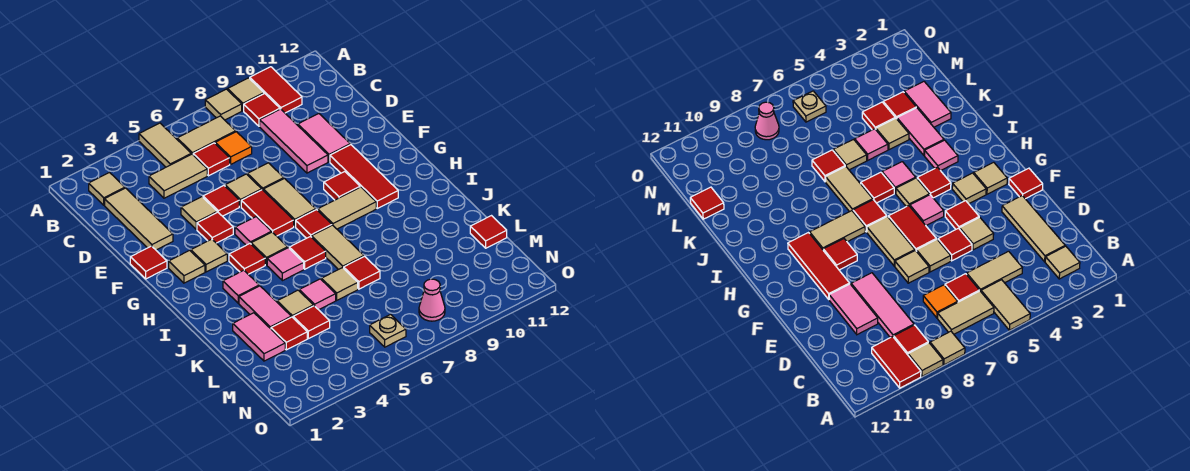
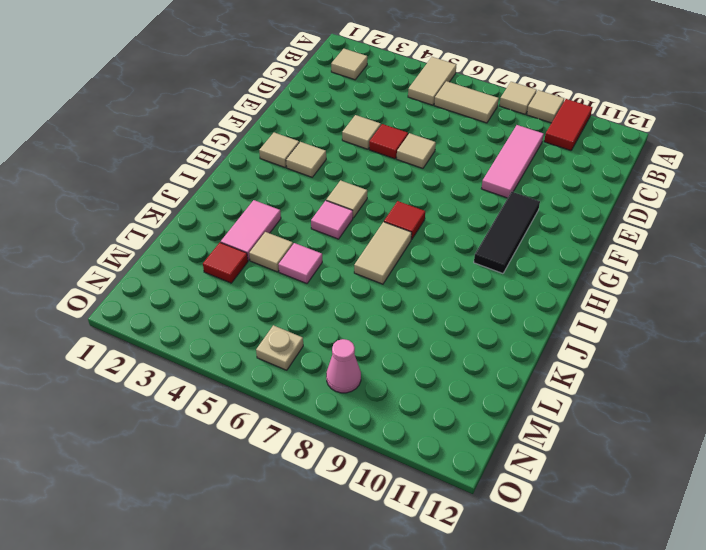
black 1x3 tile [474,192,540,273] -> red 1x3 tile [330,145,398,208]
none -> red 1x1 tile [244,94,280,126]
none -> tan 1x3 tile [105,188,173,250]
none -> tan 1x2 tile [149,154,207,198]
none -> red 1x1 tile [193,143,230,176]

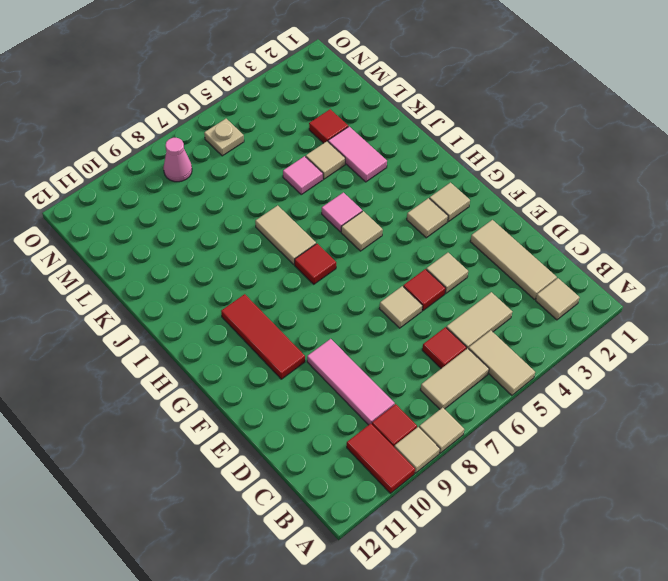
none -> orange 1x1 tile [215,132,252,164]
none -> pink 1x2 tile [298,114,350,162]
none -> tan 1x1 tile [247,163,284,190]
none -> red 1x1 tile [130,246,167,279]

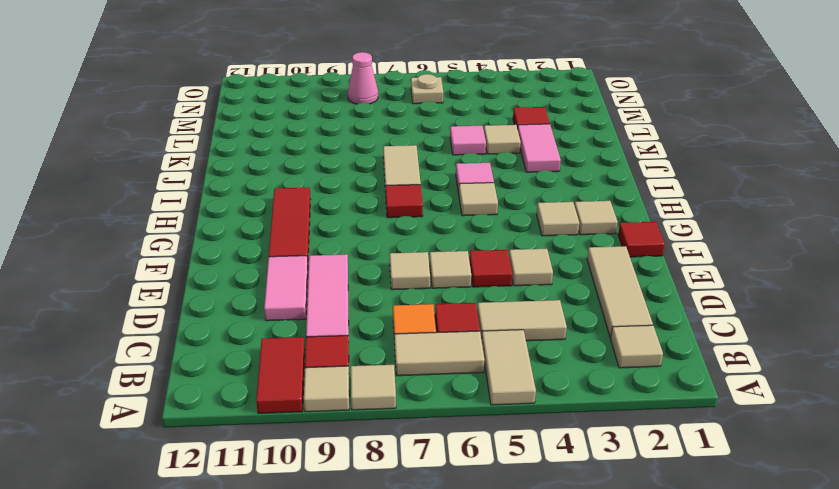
none -> red 1x1 tile [197,212,233,243]
none -> red 1x2 tile [241,190,294,236]
none -> tan 1x2 tile [263,178,316,227]
none -> pink 1x1 tile [235,217,272,245]

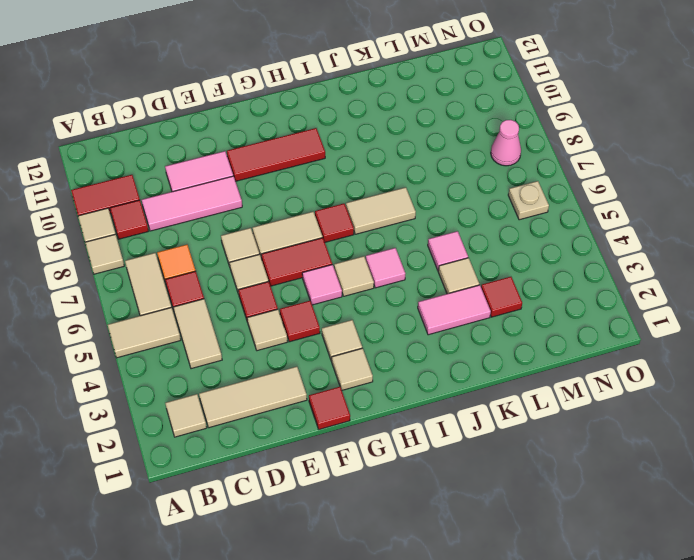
none -> red 1x1 tile [324,172,360,200]
none -> red 1x1 tile [229,244,265,274]
none -> tan 1x2 tile [318,187,376,229]
none -> pink 1x1 tile [223,270,259,303]

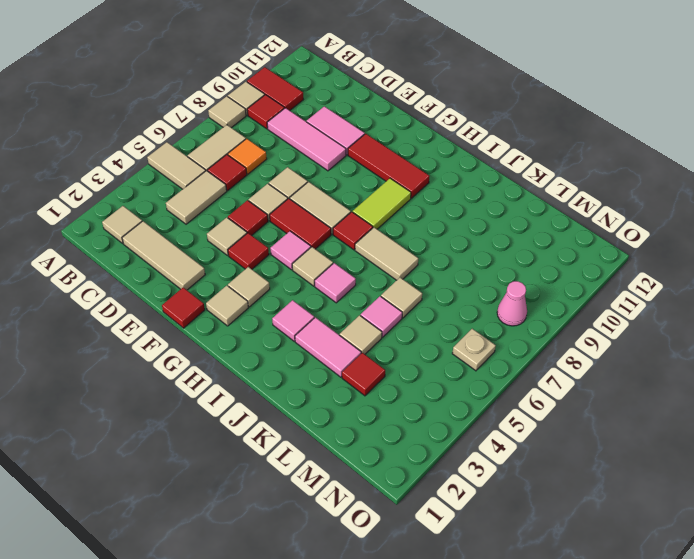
lime 1x2 tile [353,178,411,229] -> tan 1x2 tile [318,187,376,229]
none -> red 1x1 tile [324,172,360,200]
none -> red 1x1 tile [229,244,265,274]
none -> red 1x1 tile [289,236,326,269]
none -> pink 1x2 tile [233,313,285,361]

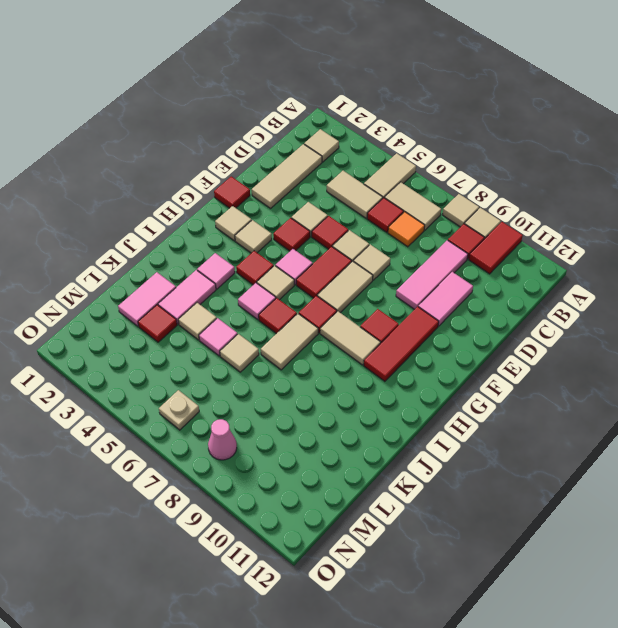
none -> red 1x1 tile [344,256,380,289]
none -> red 1x1 tile [293,306,330,339]
none -> red 1x1 tile [470,216,507,248]

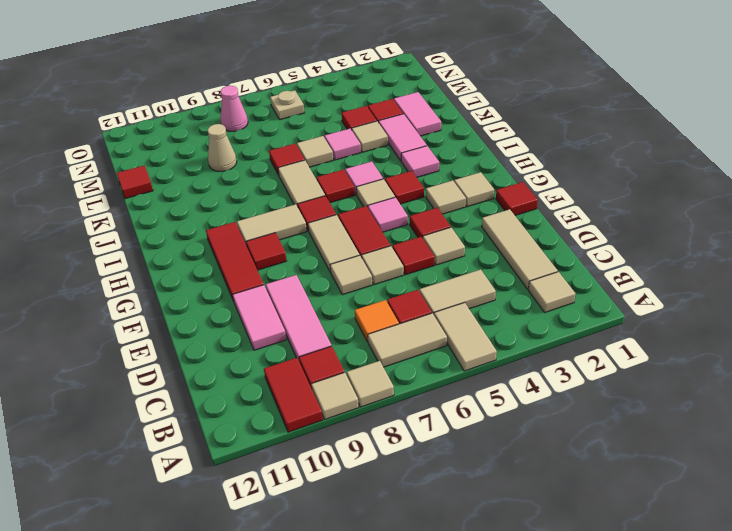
tan 1x1 cone [208,124,237,171] -> none

